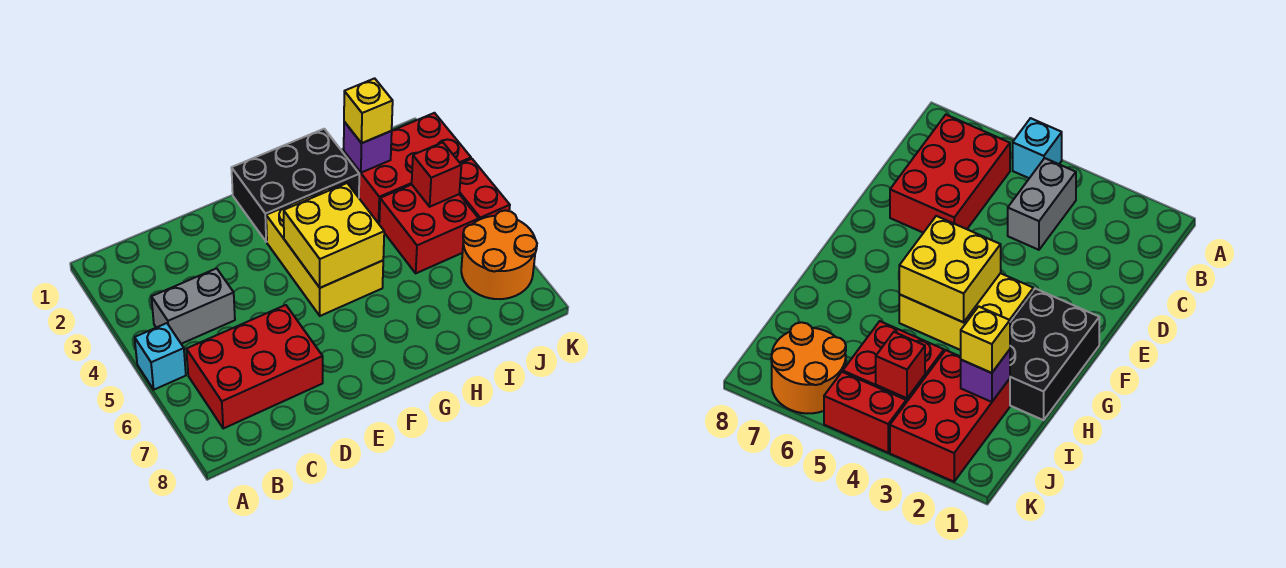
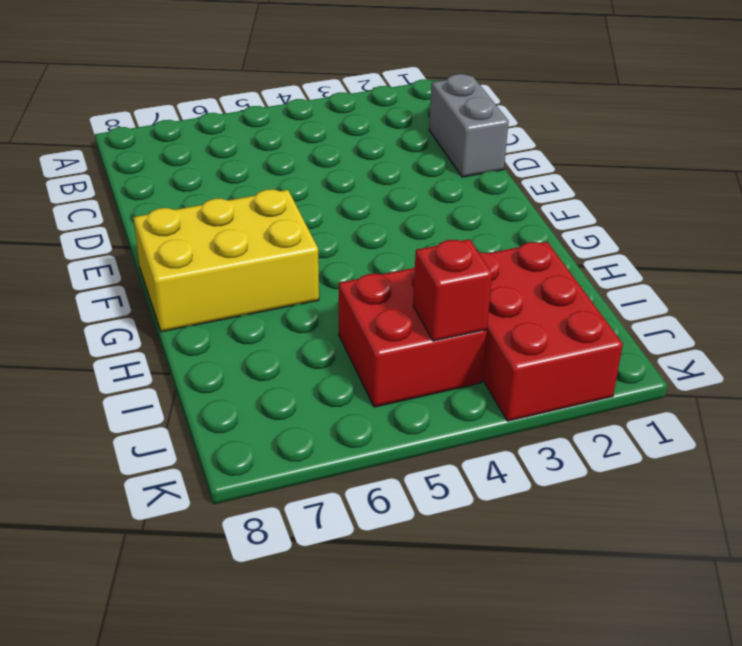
grey 1x2 brick [429,74,509,177] -> grey 1x2 brick moved to [151,268,235,344]
yellow 2x3 brick [133,189,319,332] -> yellow 2x3 brick moved to [266,188,383,316]
none -> cyan 1x1 brick [135,323,186,390]
none -> red 2x3 brick [186,305,323,428]
none -> black 2x3 brick [231,129,359,242]

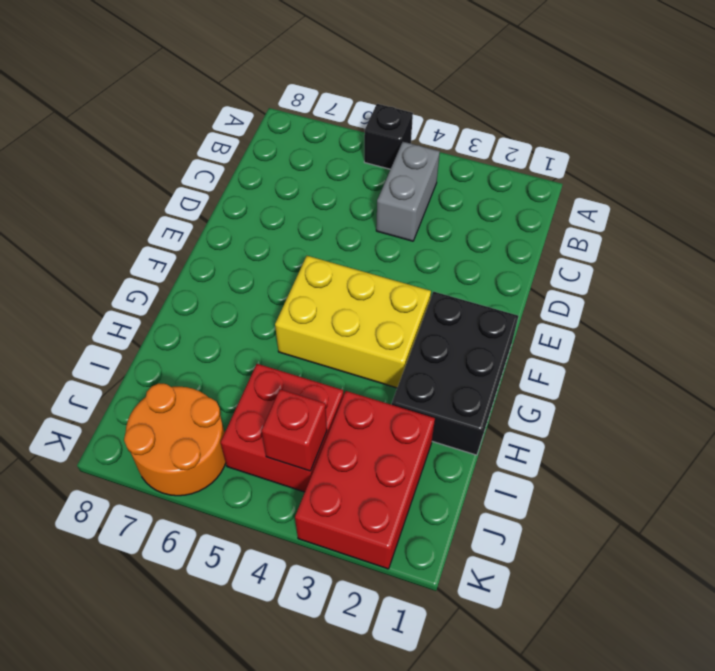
black 1x1 brick [364,104,413,169] -> cyan 1x1 brick [135,323,186,390]
none -> red 2x3 brick [186,305,323,428]
none -> red 1x2 brick [459,159,510,220]
none -> yellow 2x2 brick [284,183,384,288]

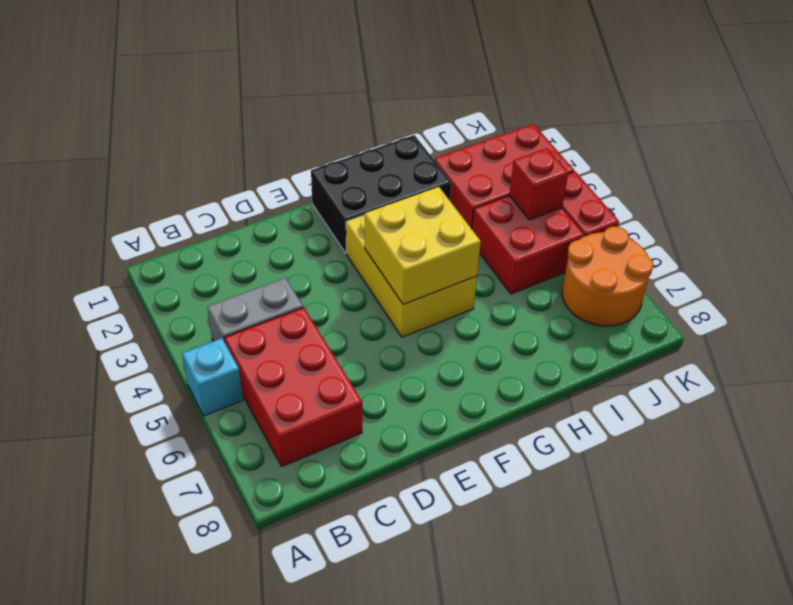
red 2x3 brick [224,307,362,466] -> red 2x3 brick turned to [186,305,323,428]
none -> purple 1x1 brick [344,122,392,173]
none -> yellow 1x1 brick [344,78,393,143]

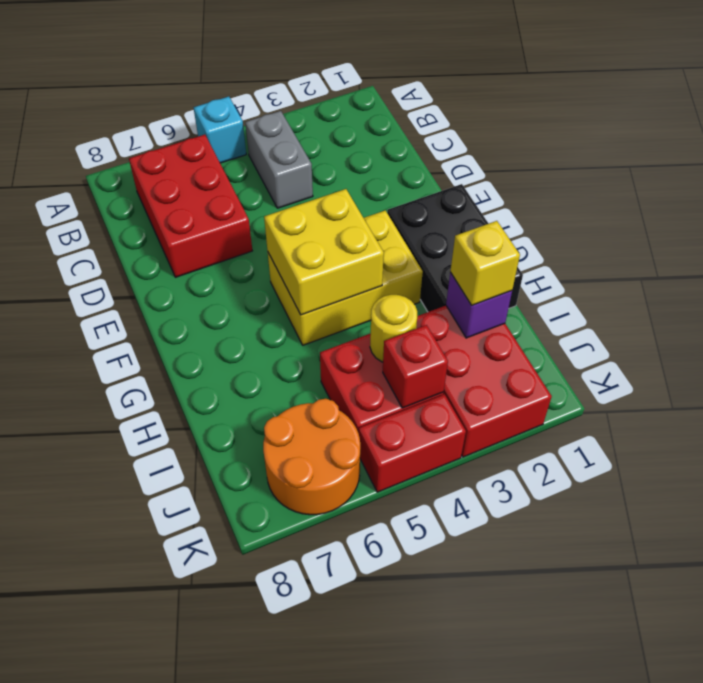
yellow 1x1 round brick [370,295,417,362] -> none

